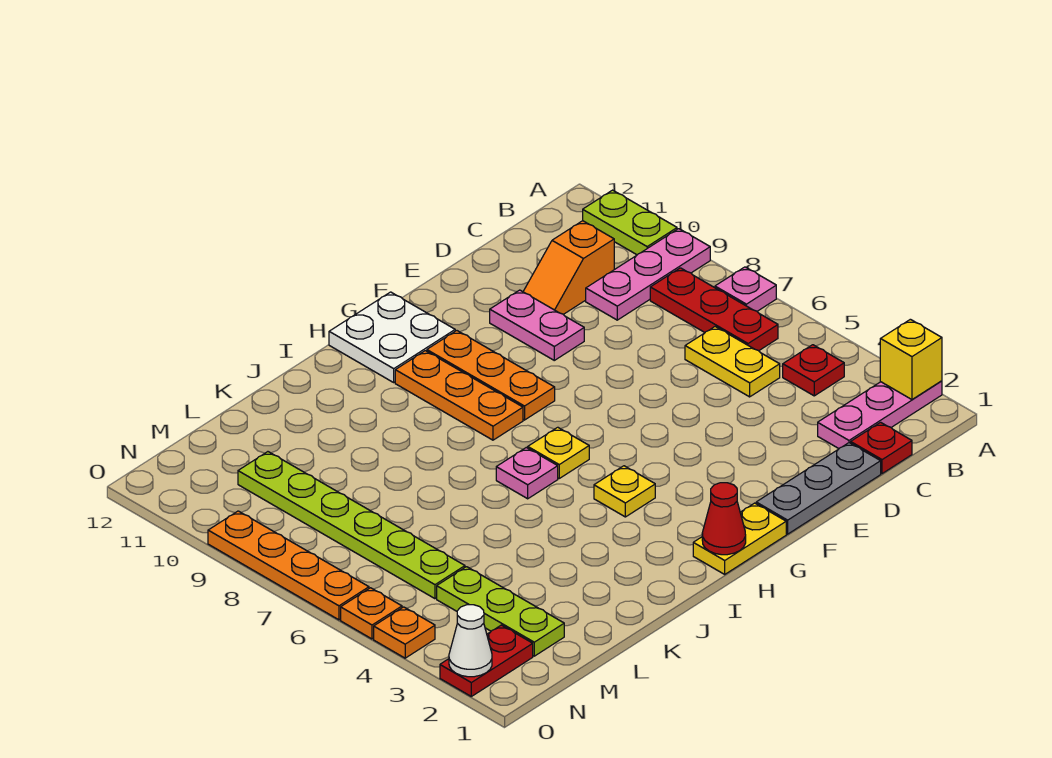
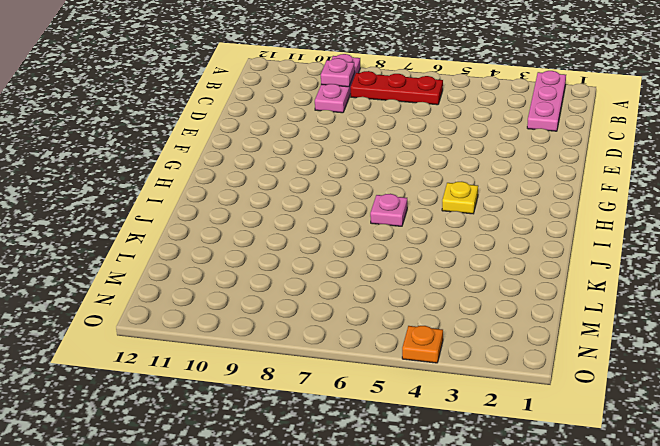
pink 1x1 plate [321,58,355,87] -> pink 1x1 plate moved to [715,267,776,311]
none -> lime 1x2 plate [583,190,677,255]
none -> red 1x1 plate [783,345,844,396]
none -> red 1x1 plate [851,422,912,474]

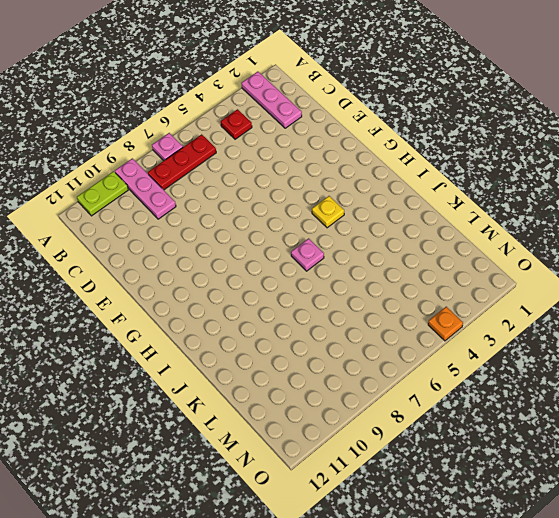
none -> red 1x1 plate [851,422,912,474]
none -> yellow 1x2 plate [685,327,780,397]
none -> orange 1x2 slope [523,221,614,314]

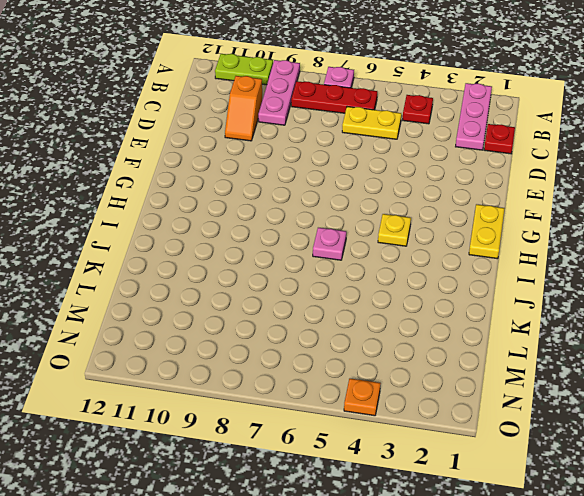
none -> grey 1x3 plate [756,443,881,534]
none -> pink 1x2 plate [490,290,584,360]
none -> orange 1x3 plate [427,331,555,420]

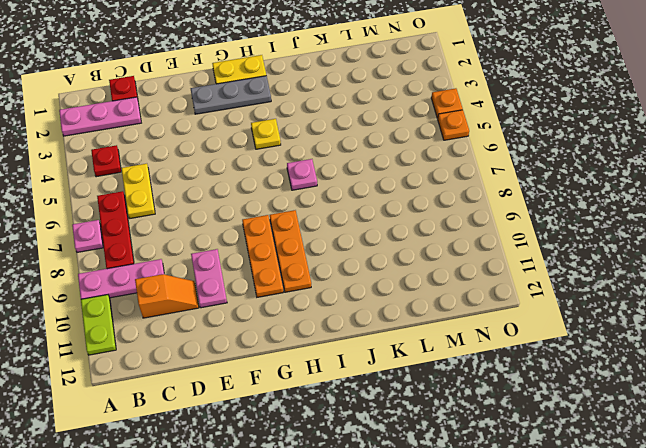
grey 1x3 plate [191,76,271,114] -> grey 1x3 plate moved to [756,443,881,534]
none -> white 2x2 plate [329,292,455,382]
none -> yellow 1x1 plate [528,427,589,478]
none -> lime 1x3 plate [437,567,564,656]

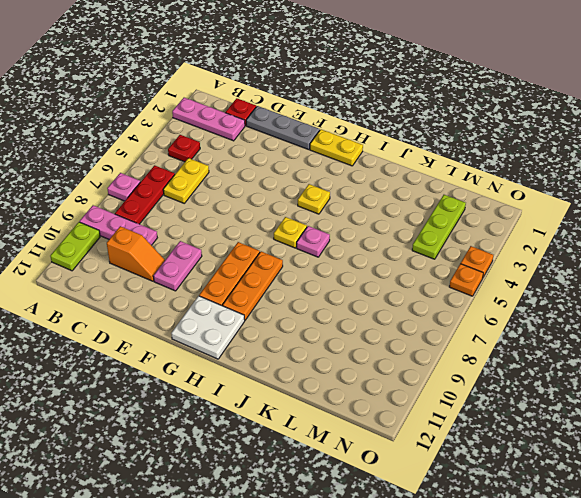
none -> lime 1x6 plate [238,452,465,599]
none -> red 1x2 plate [440,625,533,696]
none -> orange 1x4 plate [208,511,369,620]

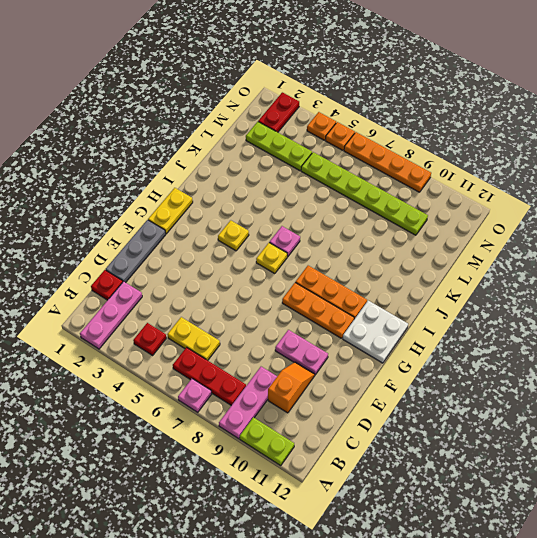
none -> yellow 1x1 brick [880,319,942,399]
none -> red 1x1 cone [702,483,746,555]
none -> white 1x1 cone [449,605,492,677]

